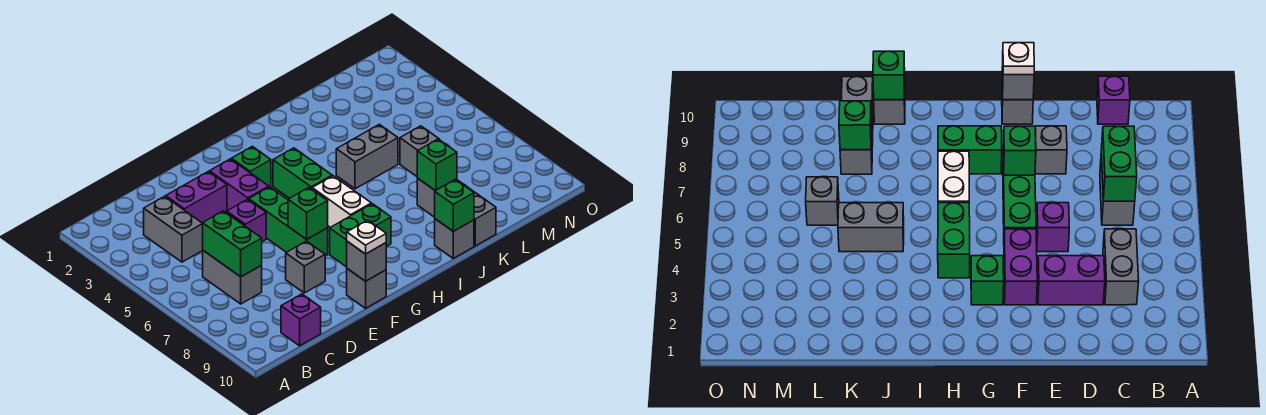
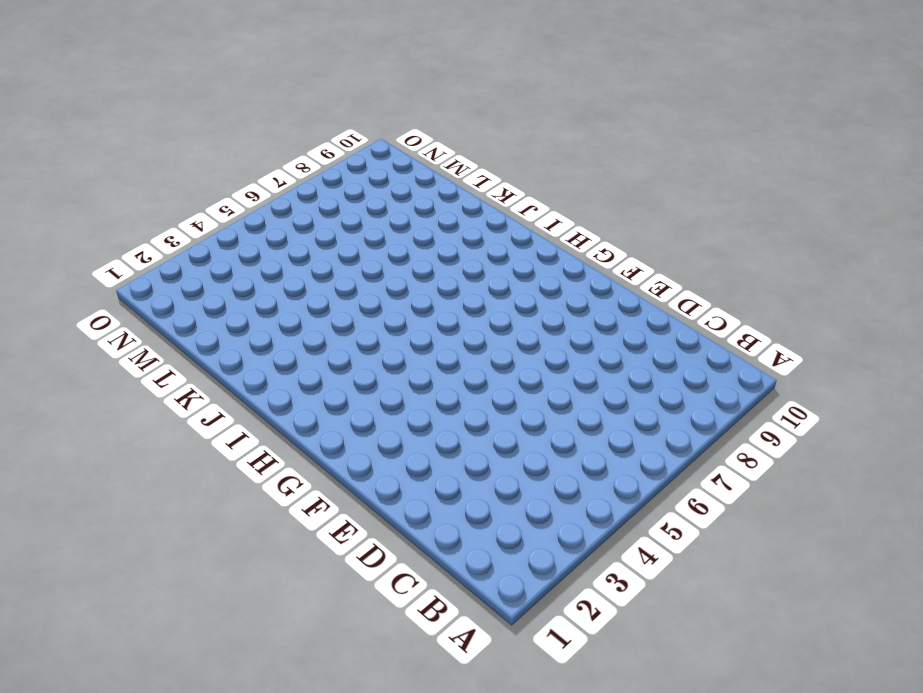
none -> grey 1x2 brick [144,196,203,262]
none -> grey 1x2 brick [203,250,262,304]
none -> purple 1x1 brick [281,294,321,346]

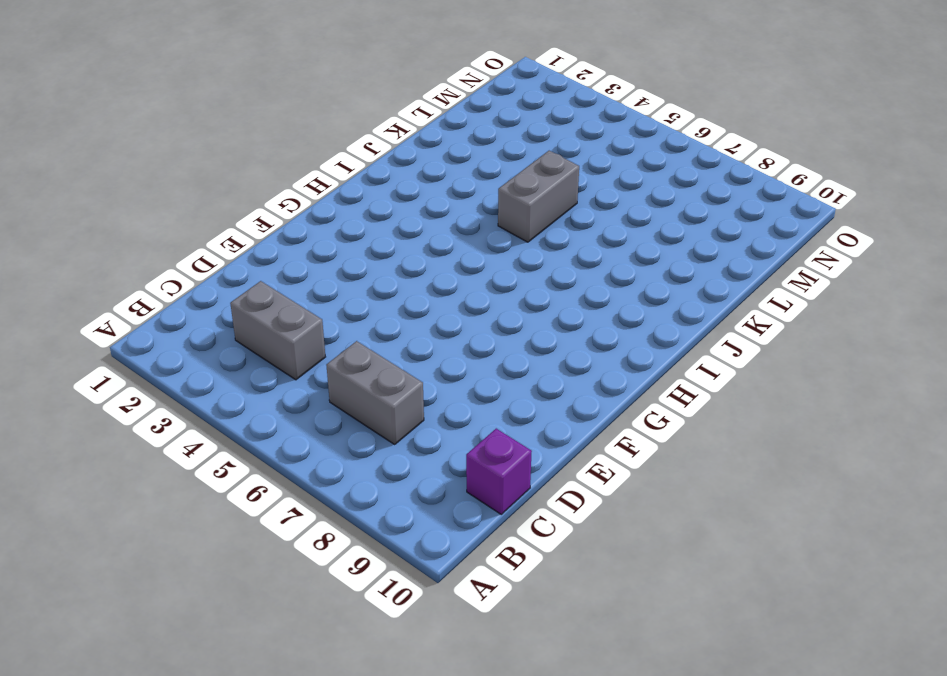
none -> purple 1x2 brick [166,171,227,223]
none -> purple 1x1 brick [227,199,266,242]
none -> grey 1x1 brick [286,241,325,293]

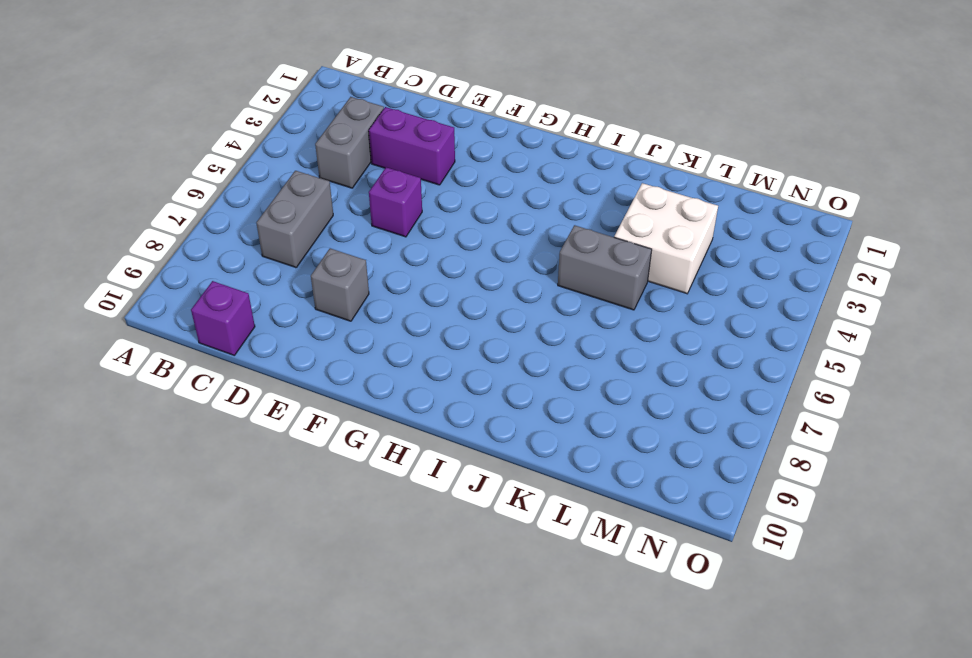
white 2x2 brick [614,183,718,294] -> none
none -> purple 1x2 brick [209,159,269,210]
none -> green 1x3 brick [249,187,328,256]
none -> grey 1x1 brick [347,269,386,308]

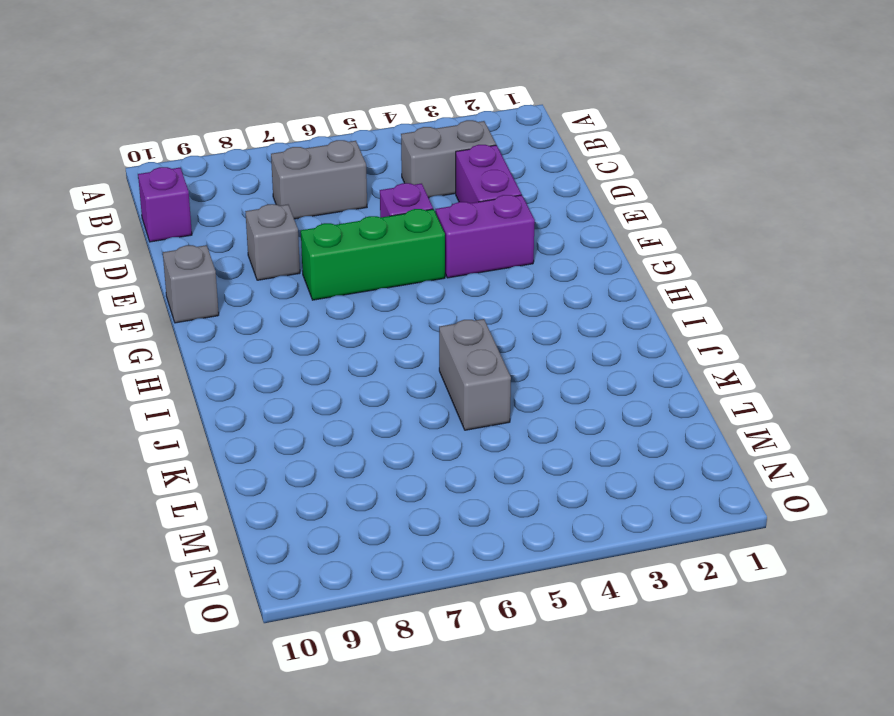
none -> green 1x1 brick [231,146,271,187]
none -> green 1x2 brick [330,204,391,267]
none -> green 1x2 brick [273,148,332,198]

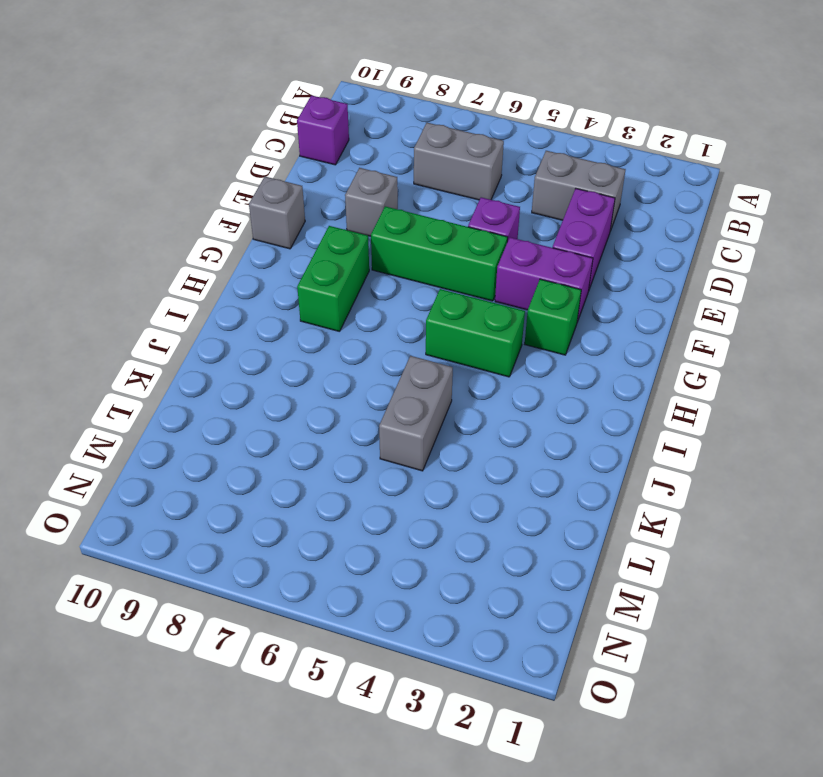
none -> white 1x2 brick [312,176,371,227]
none -> grey 1x1 brick [435,219,474,258]
none -> grey 1x3 brick [417,178,496,246]

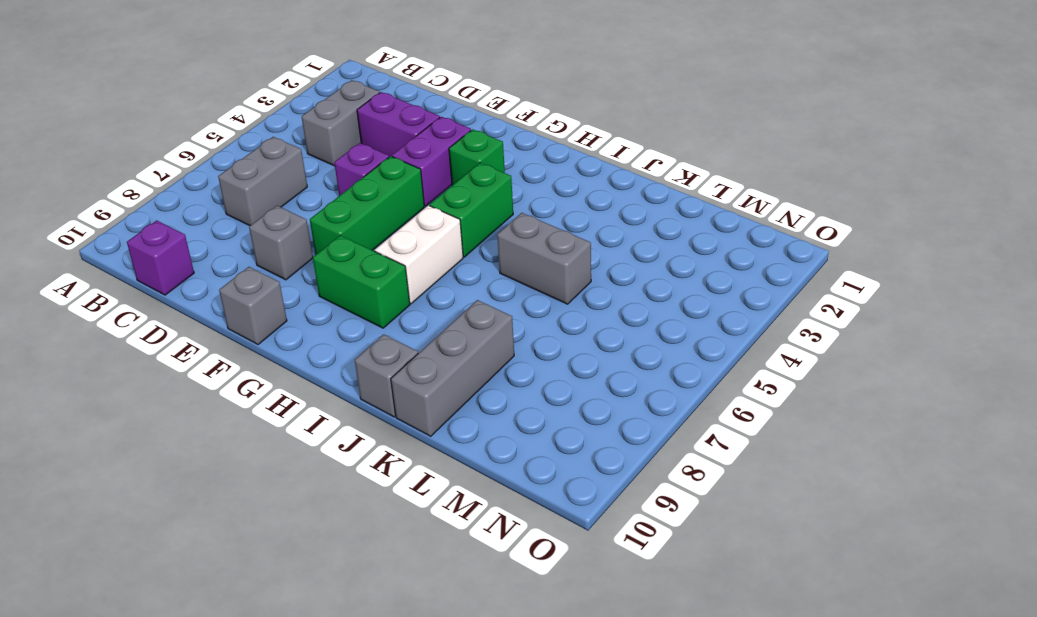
none -> grey 1x1 brick [400,126,440,176]
none -> green 1x2 brick [203,211,262,277]
none -> green 1x1 brick [288,188,328,239]

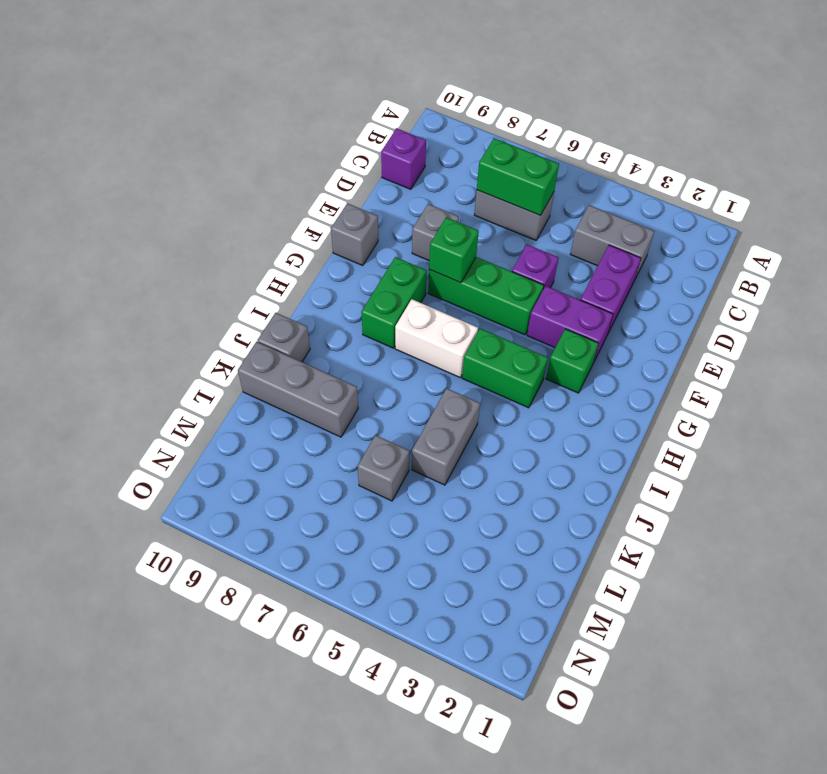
none -> grey 1x1 brick [347,241,386,281]
none -> green 1x1 brick [435,179,474,231]
none -> green 1x1 brick [417,139,457,191]

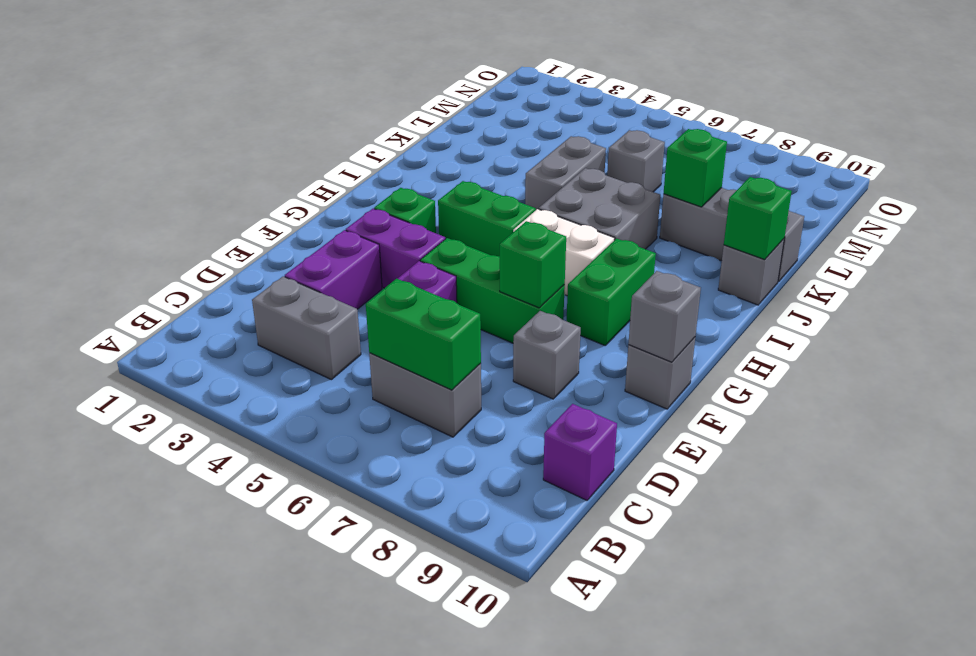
grey 2x2 brick [539,168,660,249] -> none
none -> white 1x1 plate [347,220,386,254]

